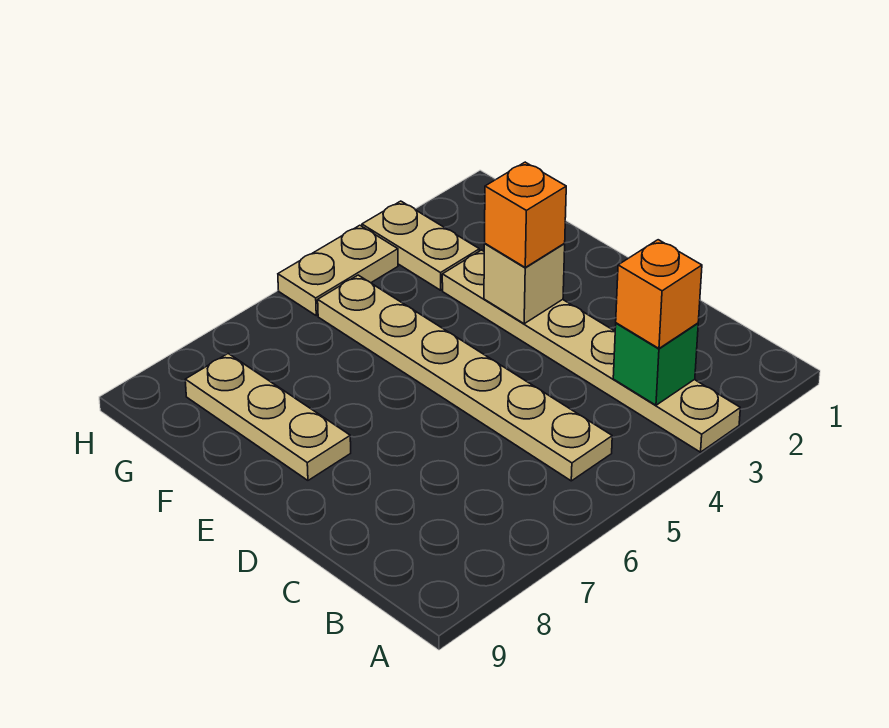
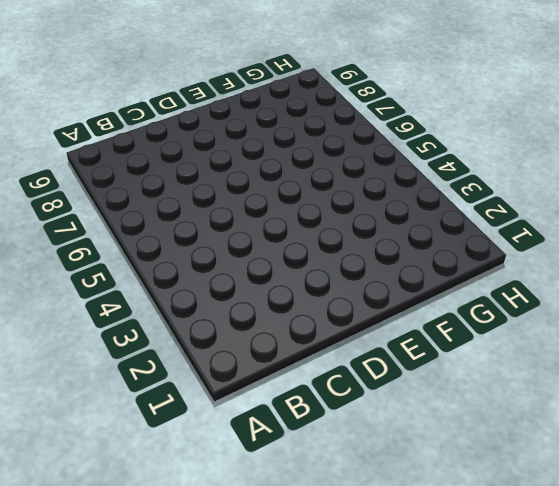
none -> tan 1x6 plate [442,250,740,452]
none -> tan 1x6 plate [318,275,612,481]

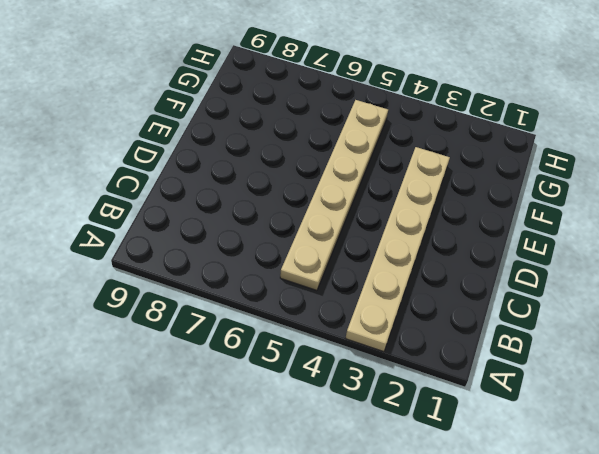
none -> tan 1x3 plate [185,354,351,480]
none -> tan 1x2 plate [362,201,479,290]

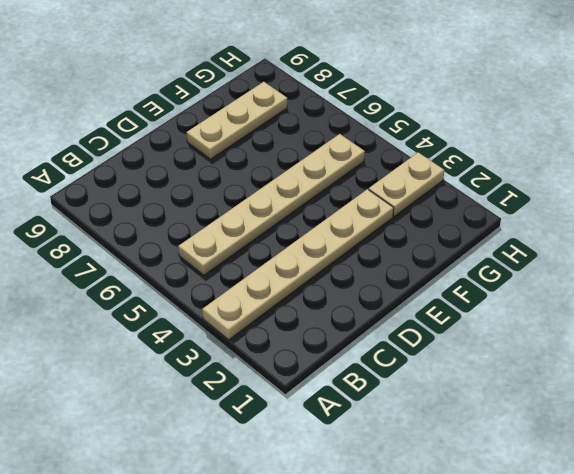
none -> tan 1x2 plate [278,225,398,316]
none -> green 1x1 brick [613,323,698,405]

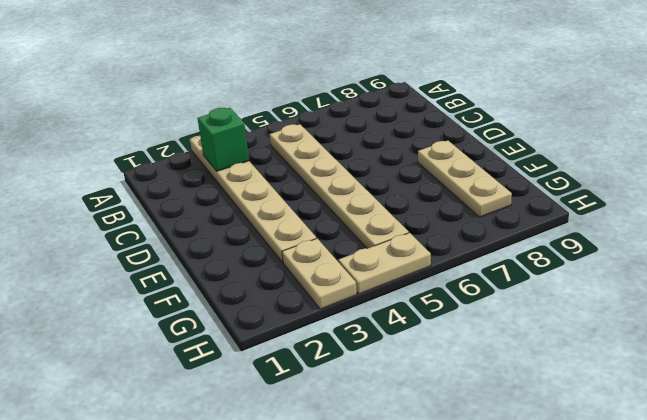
none -> tan 1x1 brick [484,244,565,324]
none -> orange 1x1 brick [616,240,702,348]

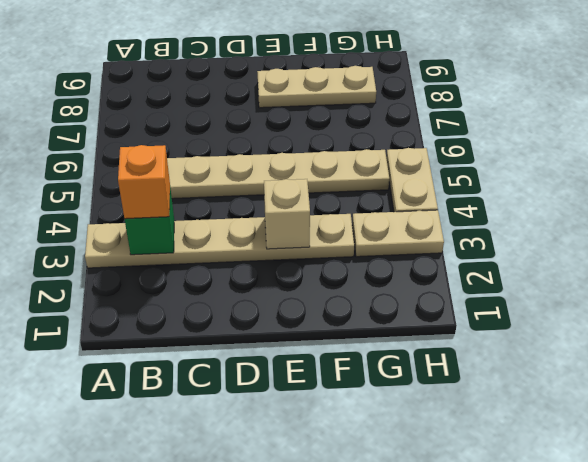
none -> orange 1x1 brick [485,162,566,267]

